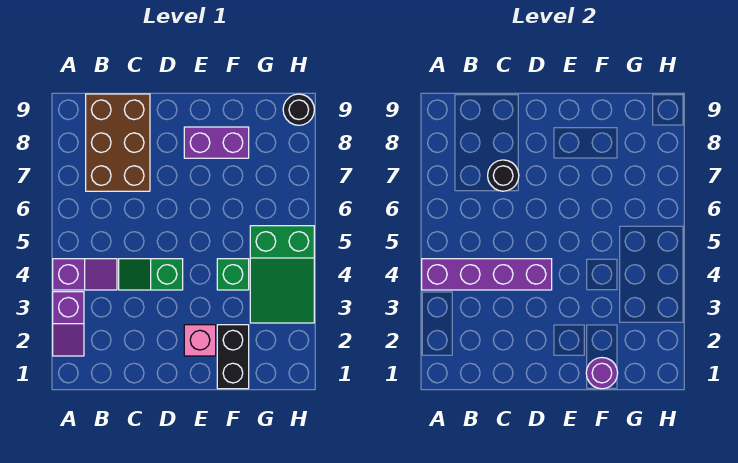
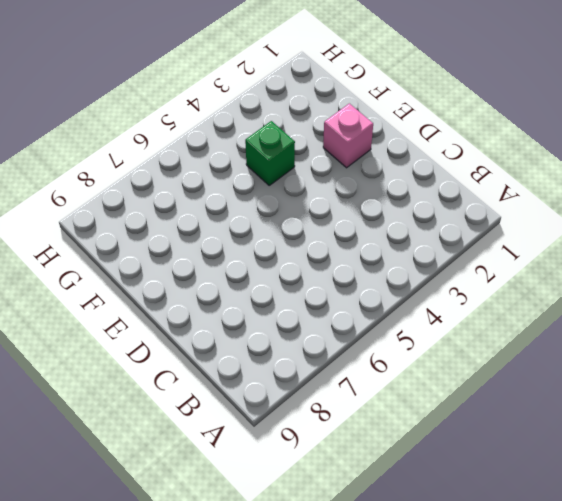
none -> purple 1x2 slope [53,292,84,356]
none -> purple 1x2 slope [53,259,117,290]
none -> brown 2x3 brick [86,94,150,191]

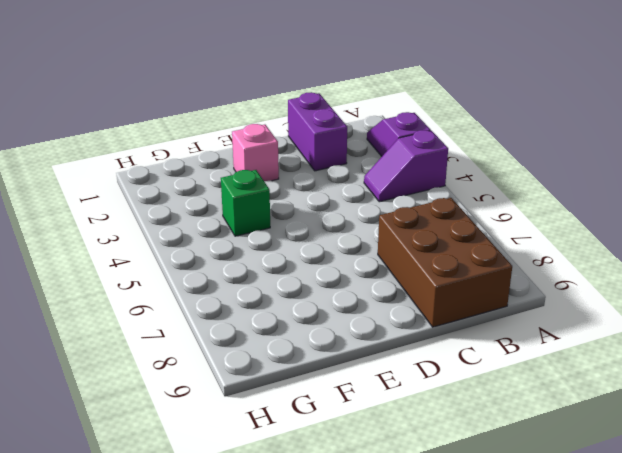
purple 1x2 brick [288,92,347,171] -> purple 1x2 brick turned to [184,127,249,158]
none -> green 1x2 slope [119,259,183,290]
none -> black 1x2 brick [217,325,249,389]
none -> green 2x3 slope [250,226,314,323]

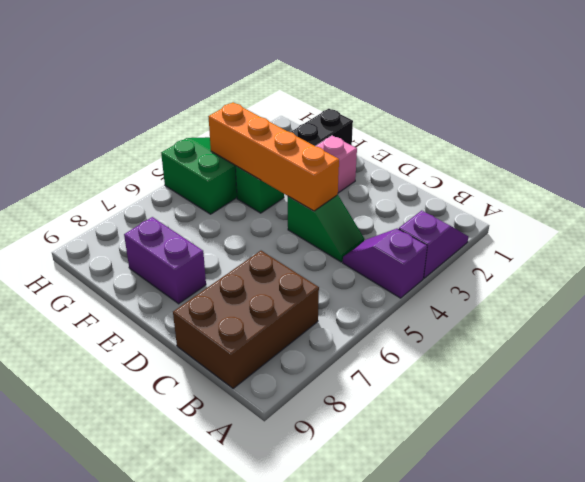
orange 1x4 brick [208,102,339,211] -> purple 1x4 brick [422,259,552,290]
none -> black 1x1 round brick [283,94,314,125]
none -> black 1x1 round brick [488,160,519,191]
none -> purple 1x1 round brick [586,358,618,389]

